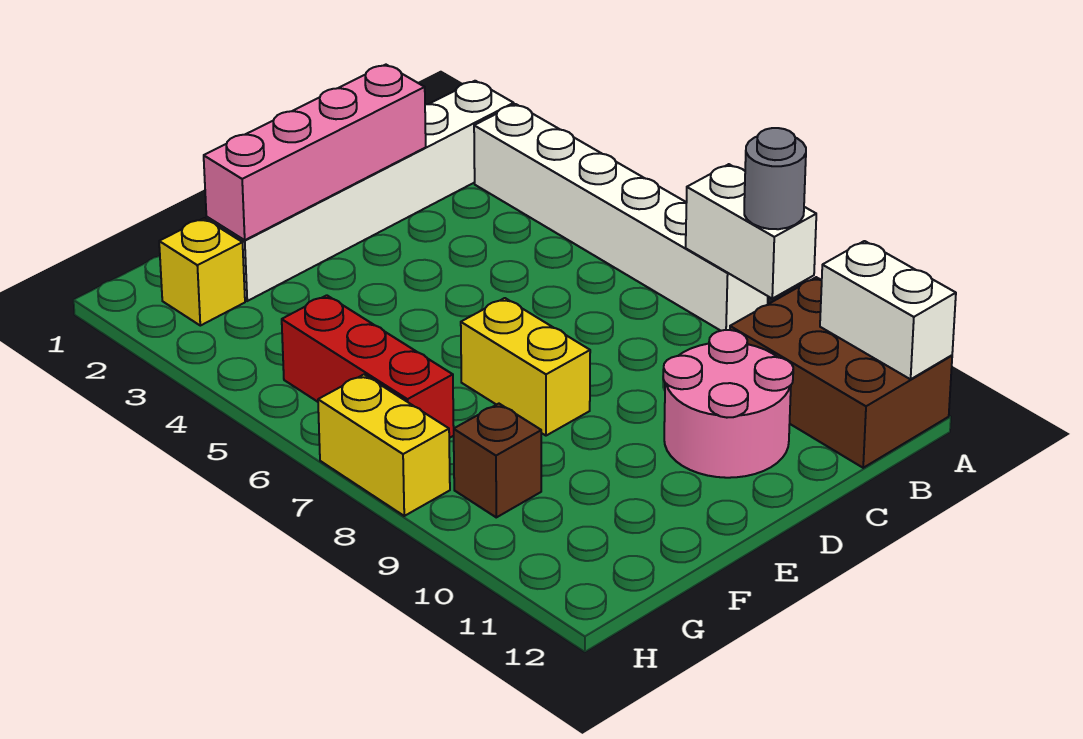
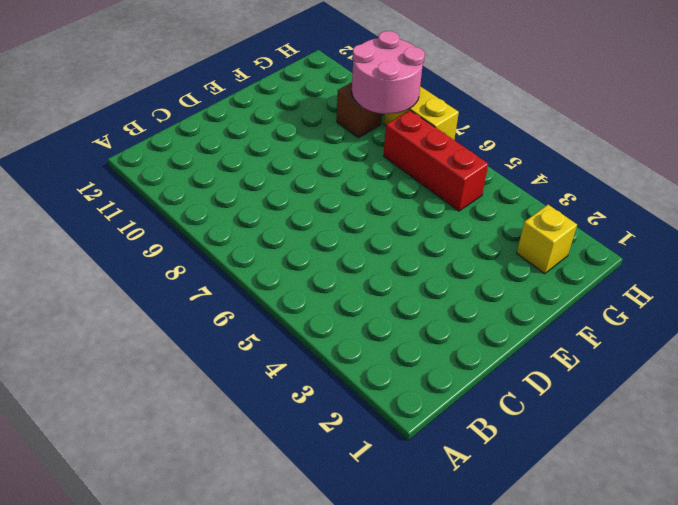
pink 2x2 round brick [352,31,425,114] -> pink 2x2 round brick moved to [663,330,793,478]
none -> white 1x6 brick [206,81,514,301]
none -> white 1x6 brick [474,104,768,331]
none -> brown 2x3 brick [730,277,952,468]

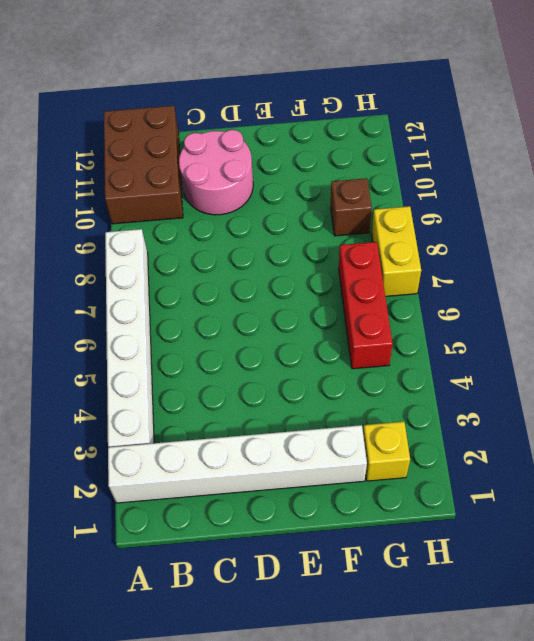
none -> yellow 1x2 brick [461,298,590,436]
none -> white 1x2 brick [686,164,816,299]
none -> white 1x2 brick [820,241,956,379]

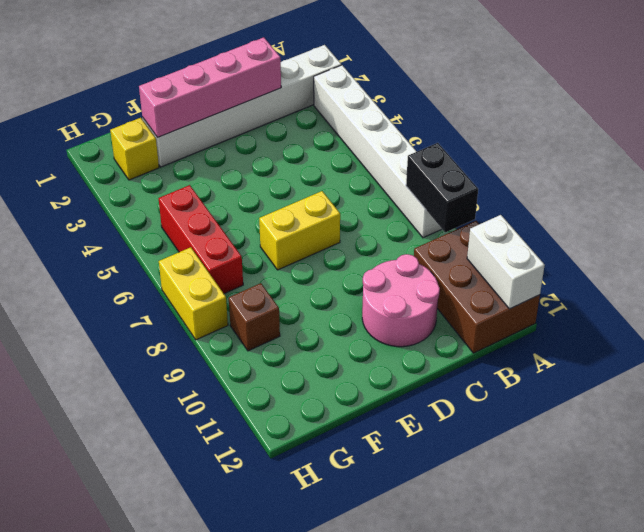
black 1x2 brick [406,143,478,232] -> white 1x2 brick [686,164,816,299]
yellow 1x2 brick [259,191,340,270] -> yellow 1x2 brick turned to [461,298,590,436]
none -> grey 1x1 round brick [744,128,806,229]

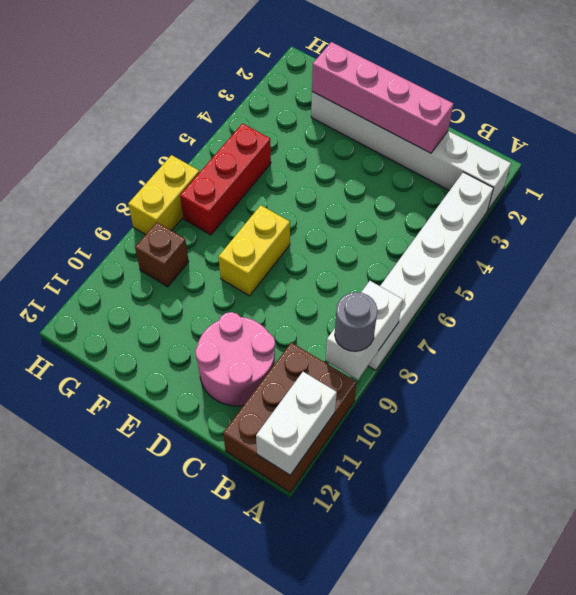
none -> yellow 1x1 brick [159,218,245,326]

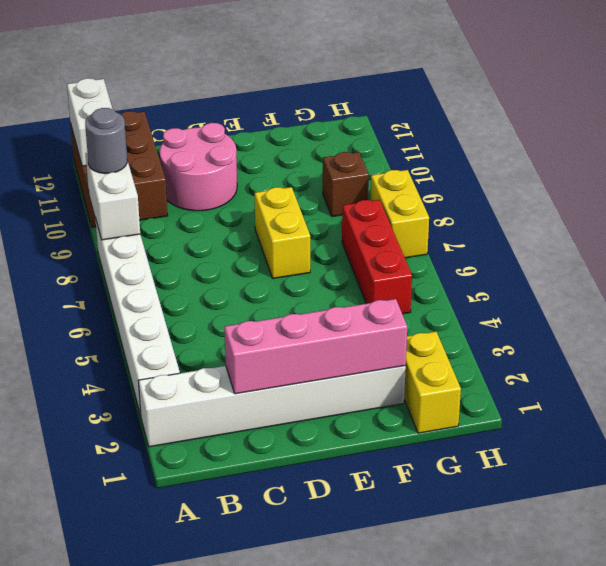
yellow 1x2 brick [404,332,461,433] -> yellow 1x1 brick [159,218,245,326]

